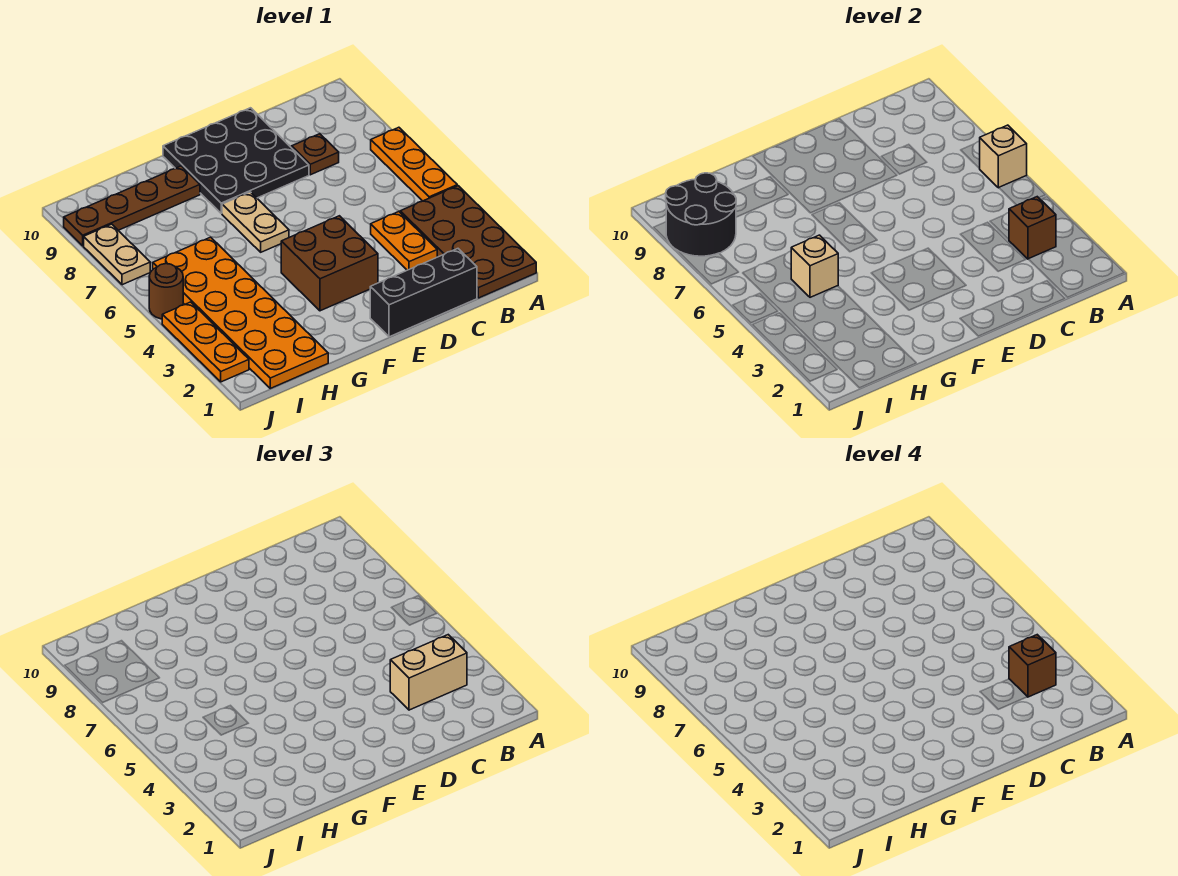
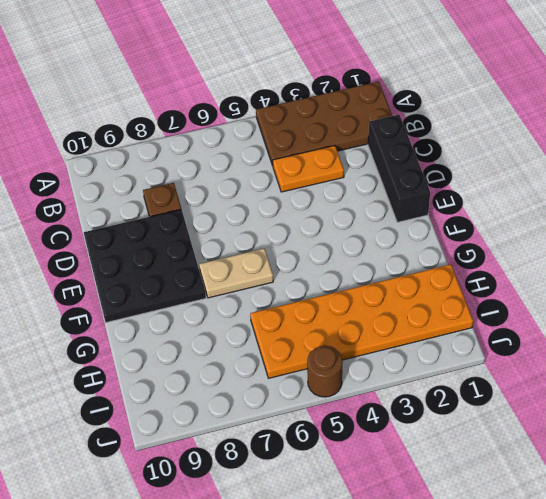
none -> orange 1x3 plate [371,127,457,201]
none -> brown 2x2 brick [281,216,378,311]
none -> brown 1x4 plate [64,166,200,246]

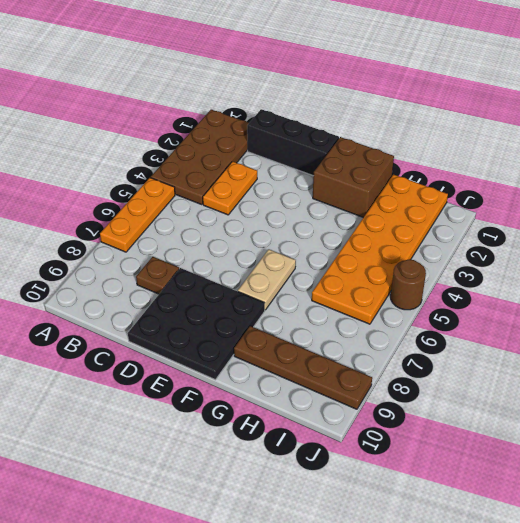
brown 2x2 brick [313,137,394,217] -> brown 2x2 brick moved to [281,216,378,311]
none -> orange 1x3 plate [162,302,249,382]
none -> tan 1x2 plate [84,224,150,285]
none -> tan 1x1 brick [979,125,1027,188]

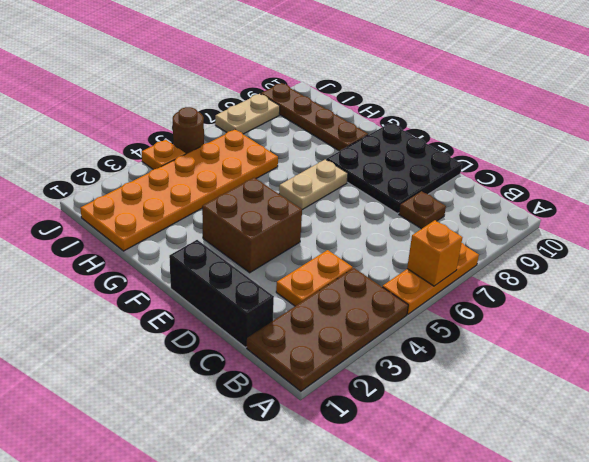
orange 1x1 brick [407,220,463,286] -> tan 1x1 brick [979,125,1027,188]
orange 1x1 plate [142,140,186,170] -> orange 1x3 plate [162,302,249,382]
none -> brown 1x1 brick [1009,197,1056,259]
none -> tan 1x1 brick [791,235,838,297]
none -> black 2x2 round brick [666,173,736,256]

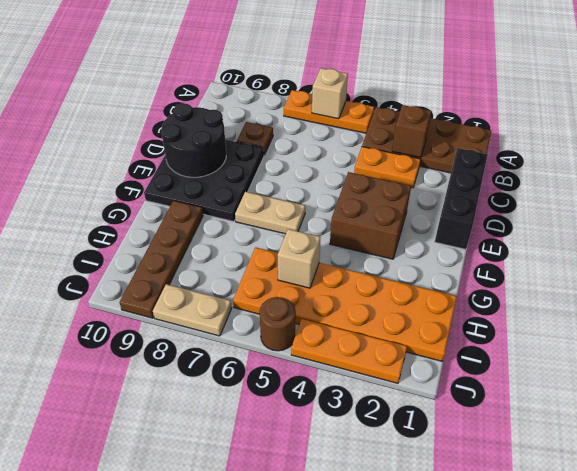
black 2x2 round brick [161,104,226,177] -> black 2x2 round brick moved to [666,173,736,256]
none -> tan 1x2 brick [390,635,467,710]
none -> brown 1x1 brick [1009,635,1056,697]

